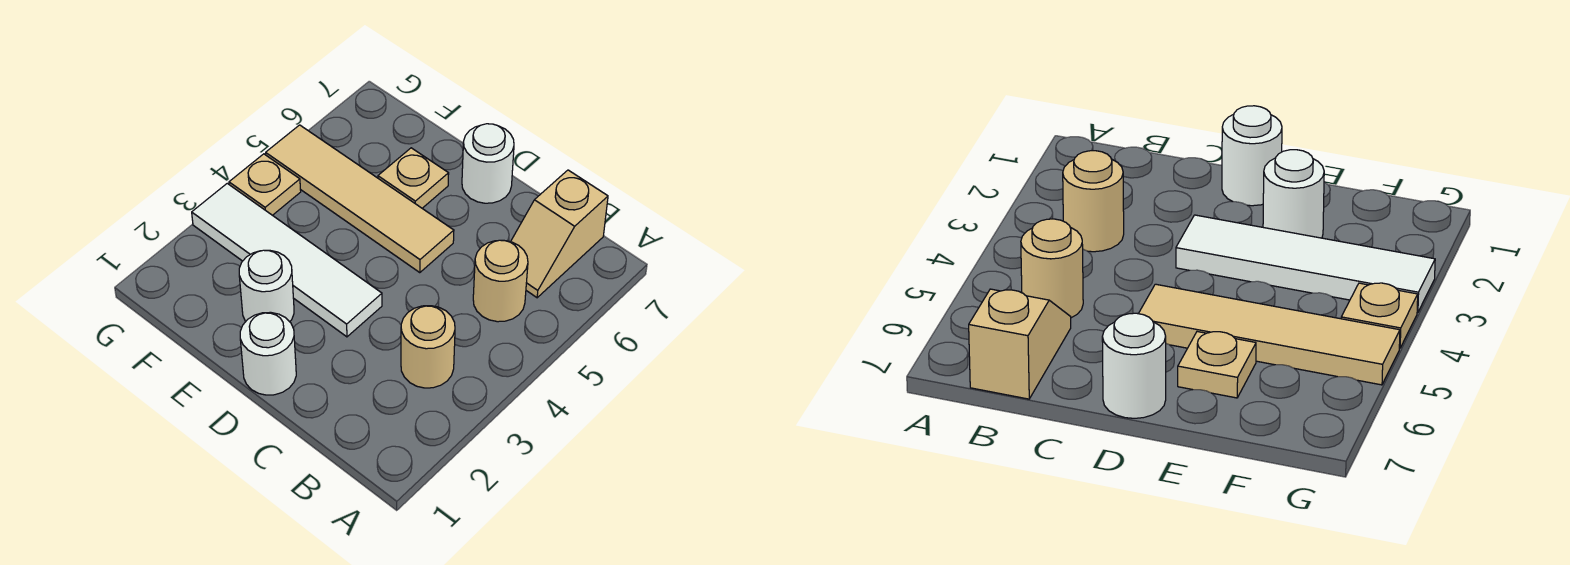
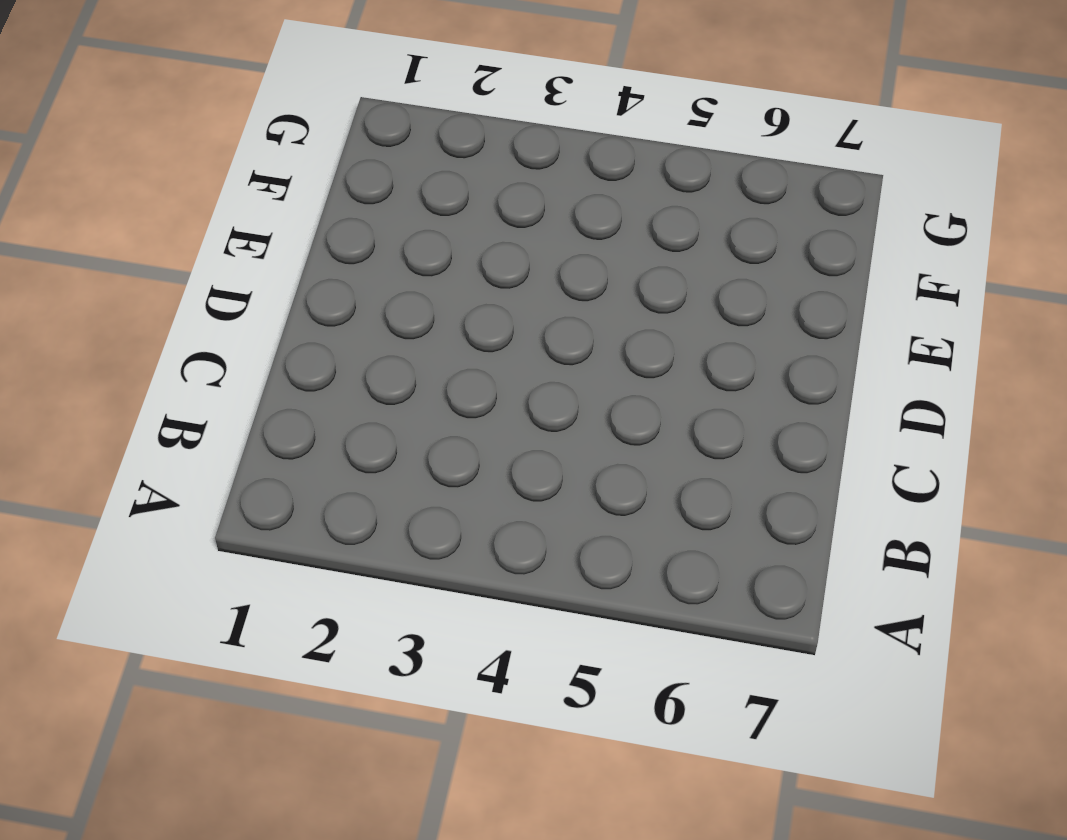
none -> tan 1x1 round brick [401,306,455,388]
none -> tan 1x1 round brick [473,240,528,322]

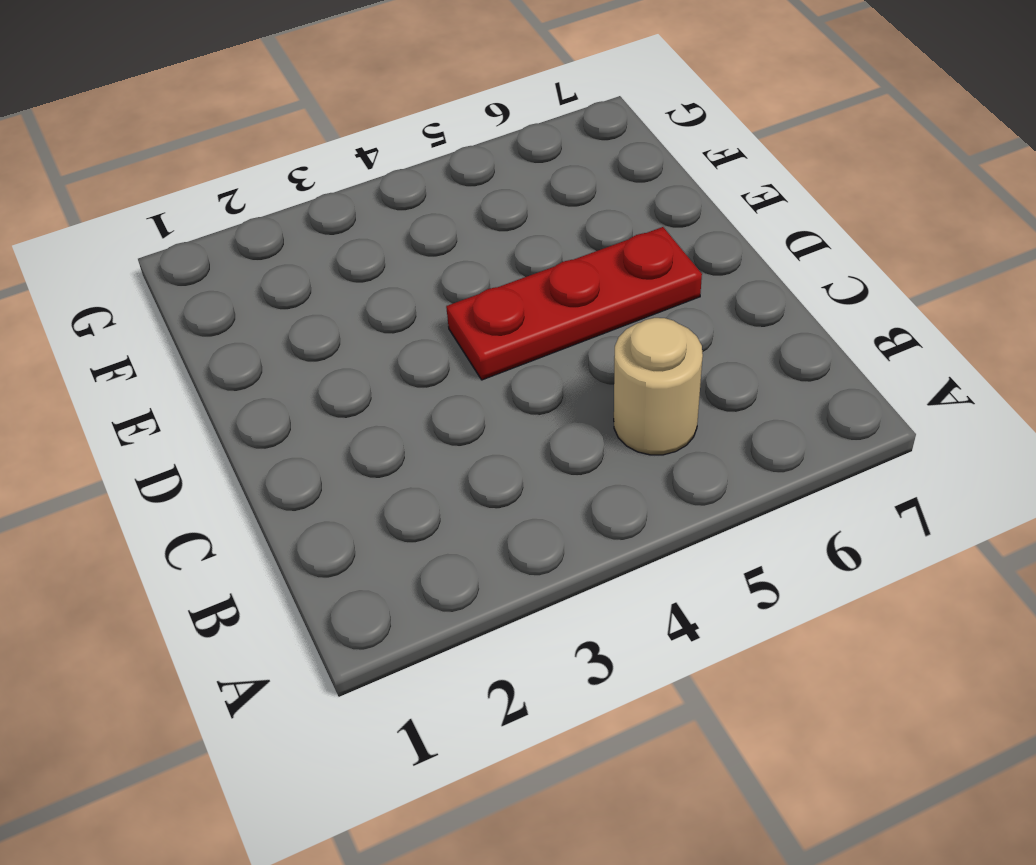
red 1x3 plate [446,227,702,380] -> tan 1x4 tile [266,125,454,273]
none -> tan 1x1 round brick [401,306,455,388]
none -> tan 1x2 slope [511,170,608,298]

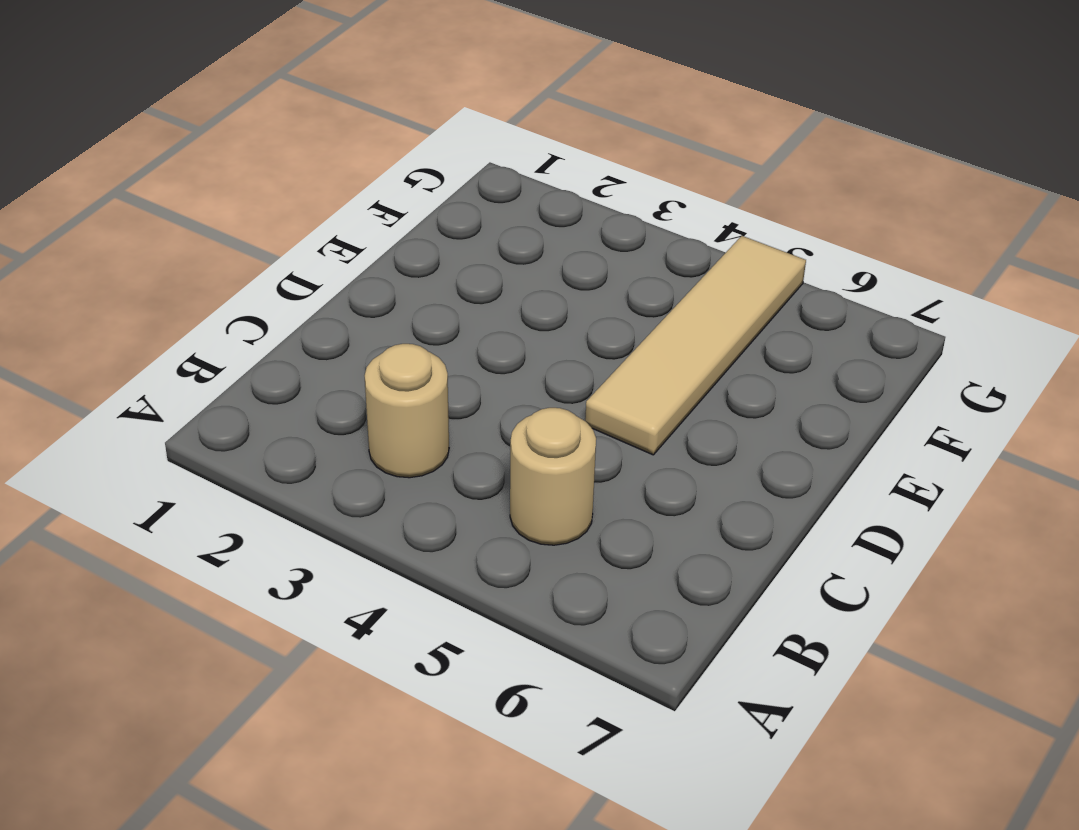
none -> tan 1x2 slope [511,170,608,298]
none -> white 1x1 round brick [240,312,296,395]

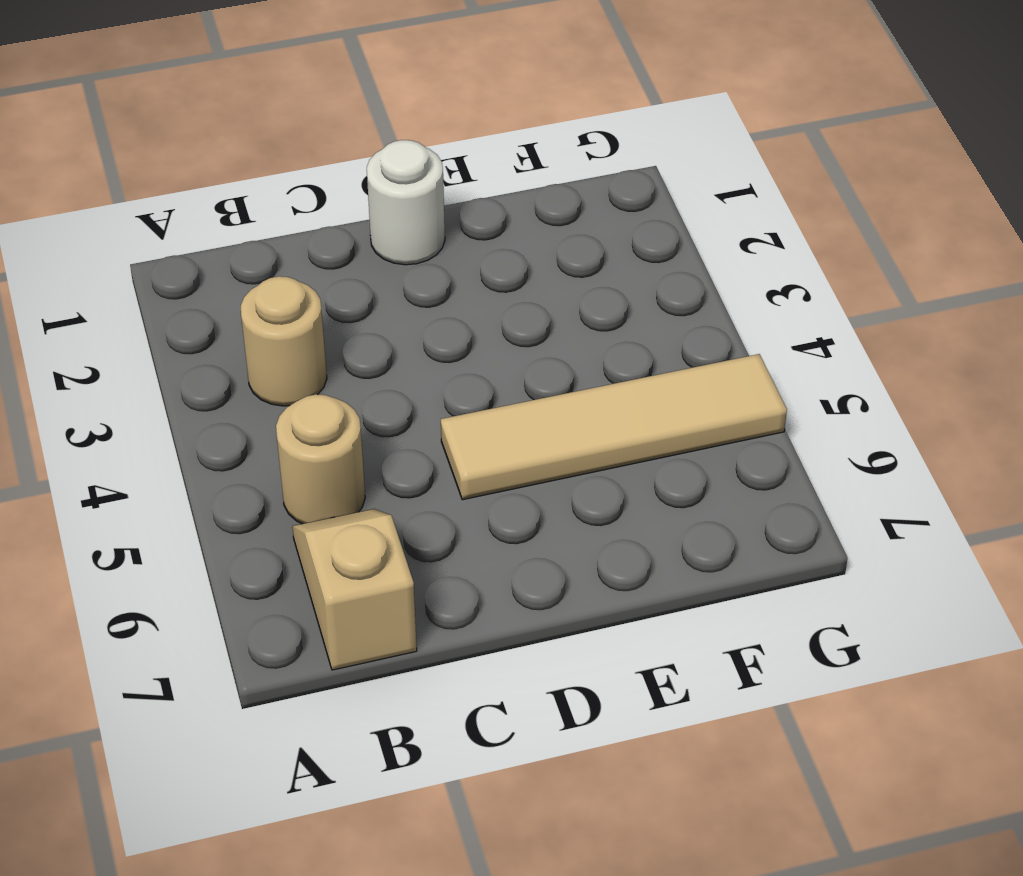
none -> white 1x4 tile [192,183,382,337]
none -> white 1x1 round brick [462,124,514,203]

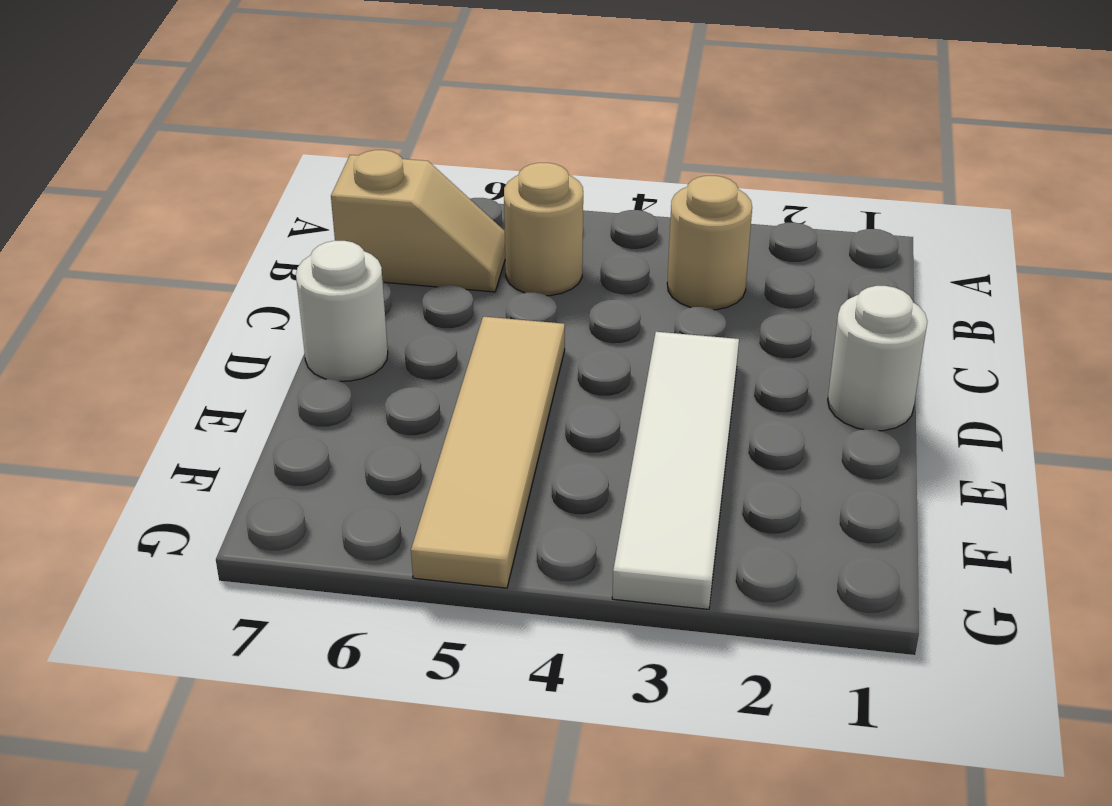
none -> white 1x1 round brick [239,250,294,322]
none -> tan 1x1 plate [378,148,449,208]

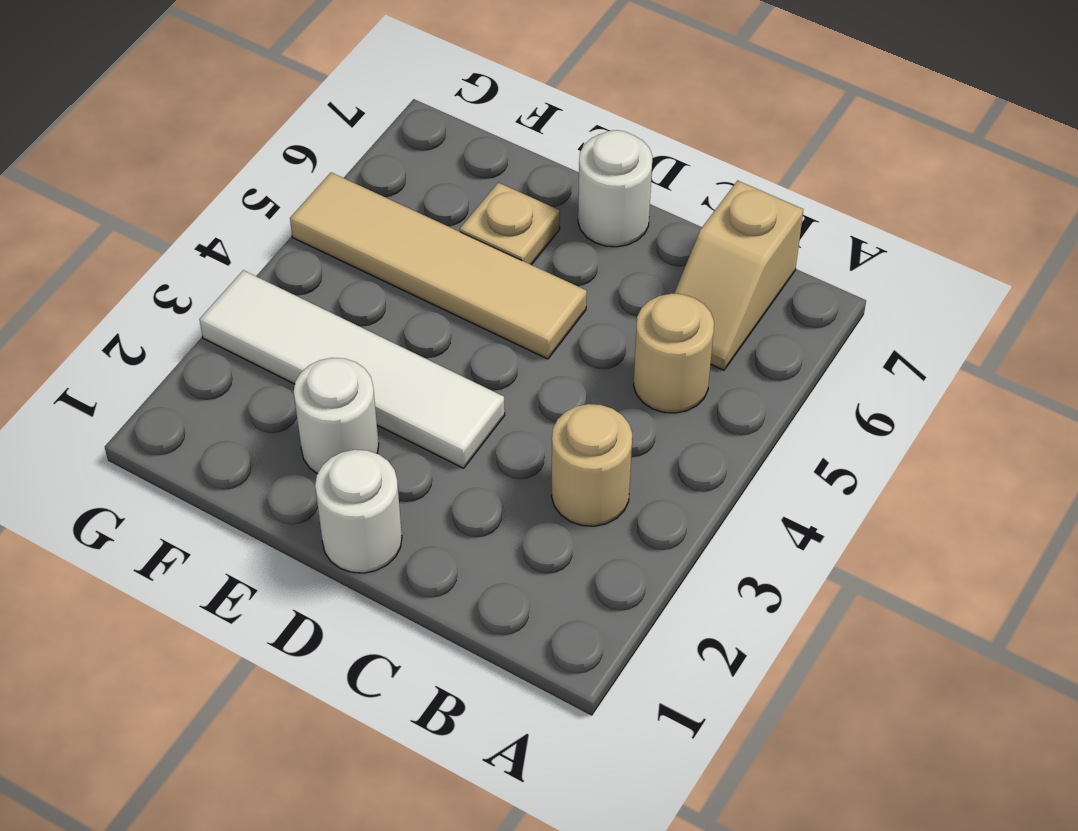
none -> tan 1x1 plate [229,154,301,215]

